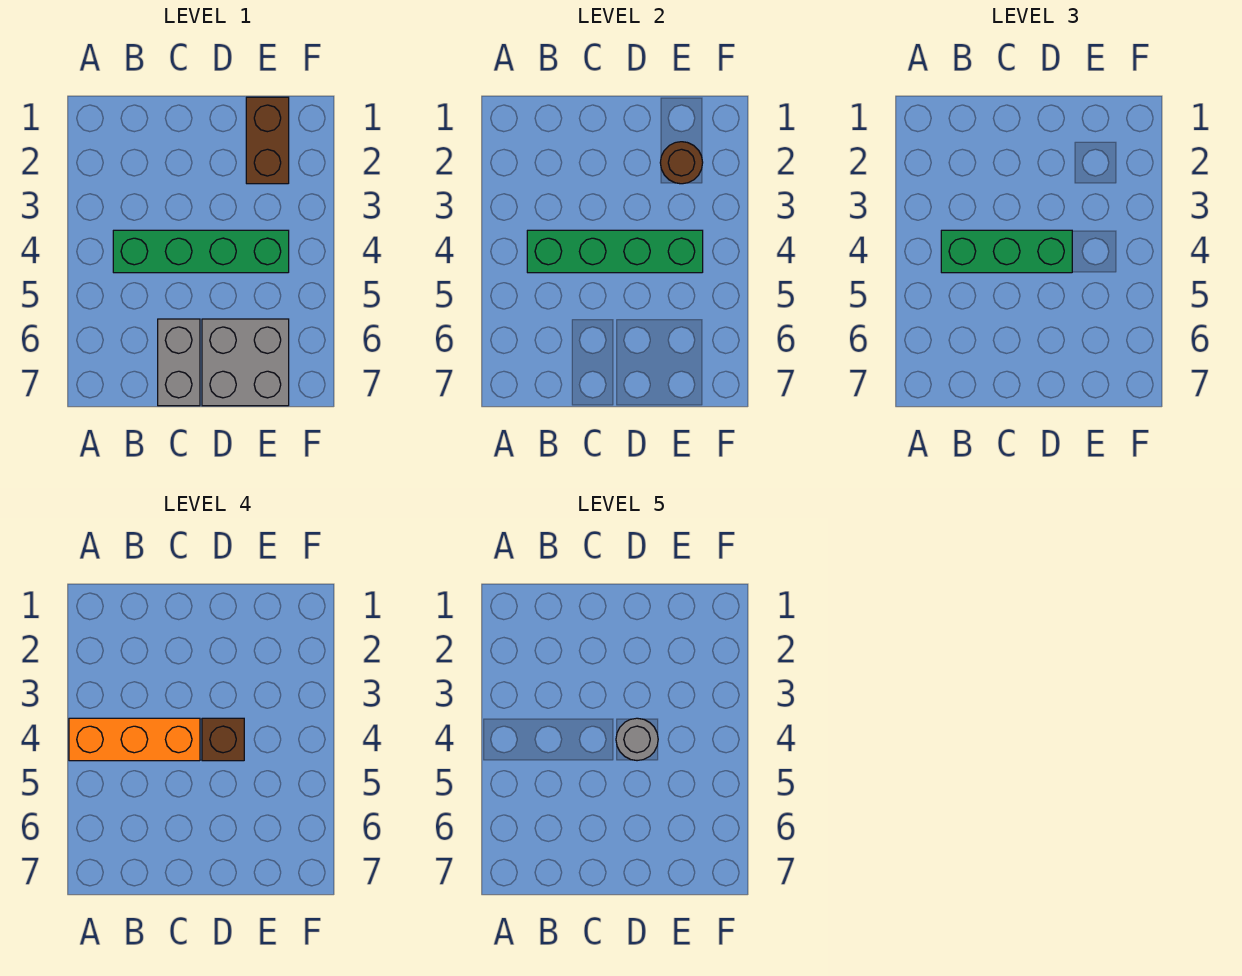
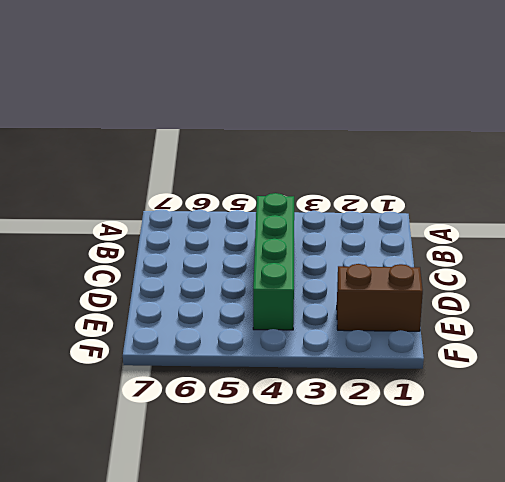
none -> grey 1x2 brick [158,319,200,406]
none -> grey 2x2 brick [202,319,289,406]

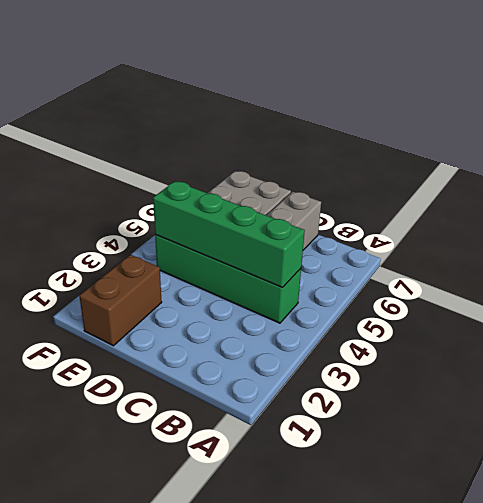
none -> brown 1x1 round brick [660,142,703,184]
none -> green 1x3 brick [941,230,1072,273]

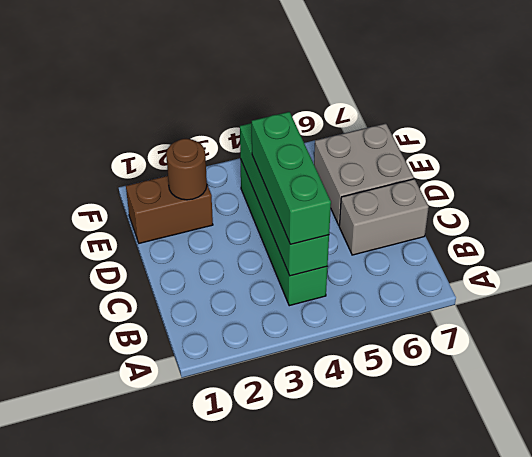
none -> orange 1x3 brick [69,718,200,761]
none -> brown 1x1 brick [202,718,244,761]

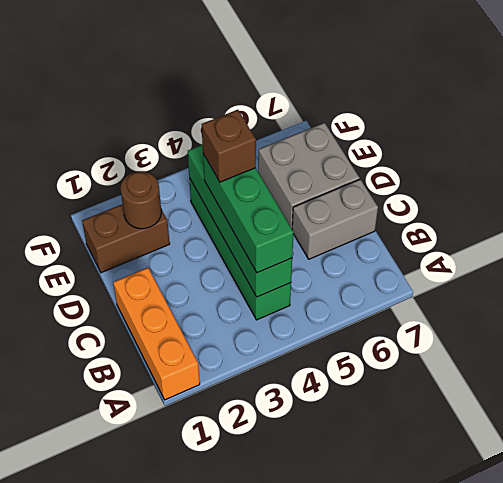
orange 1x3 brick [113,268,200,400] -> orange 1x3 brick moved to [69,718,200,761]
none -> grey 1x1 round brick [616,718,658,761]

